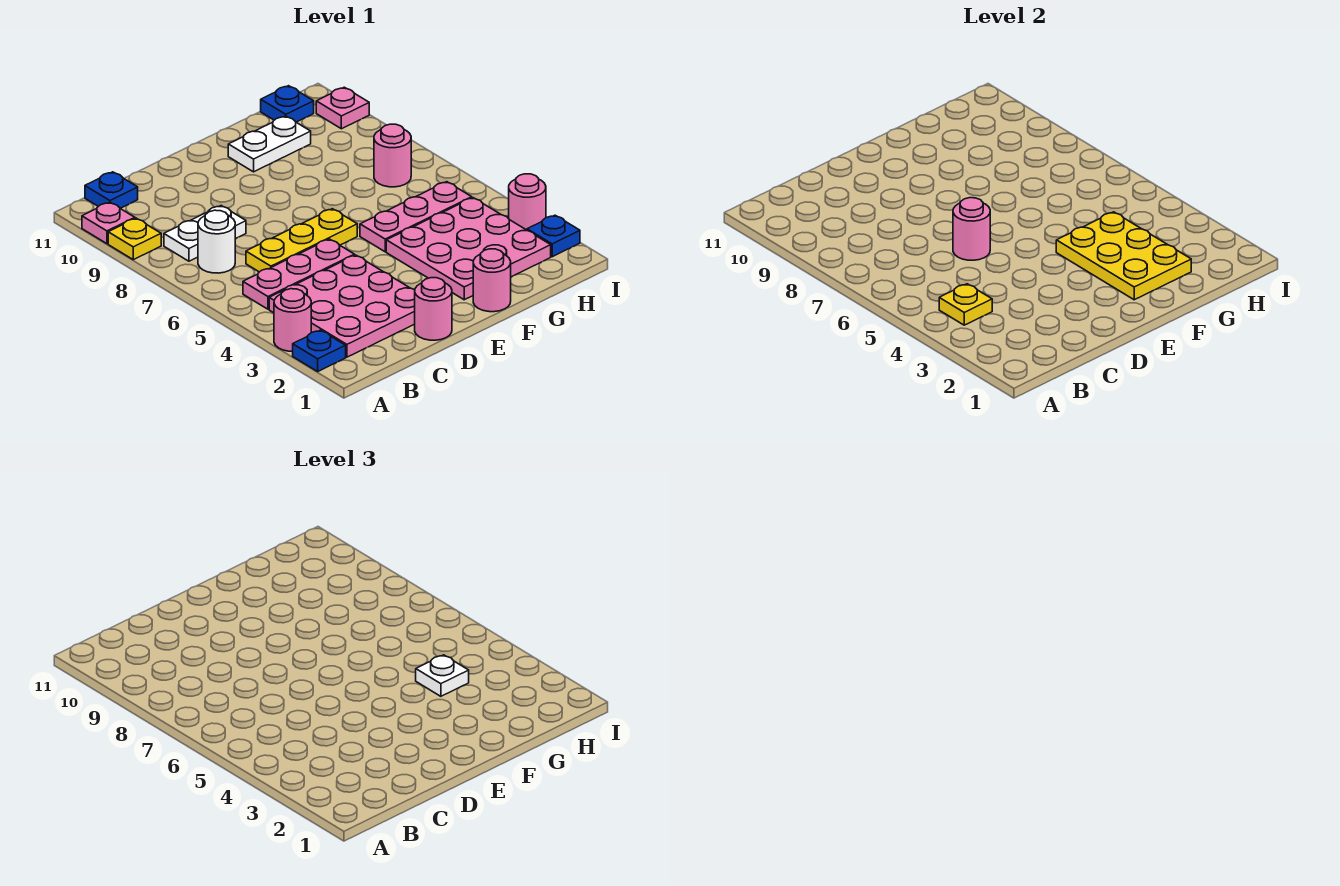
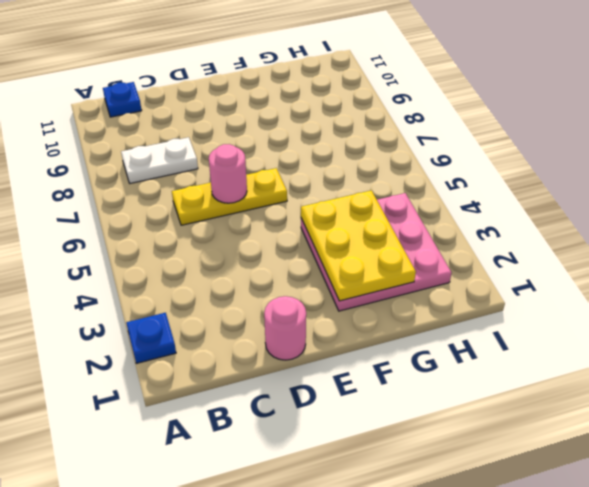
none -> pink 1x1 round brick [274,289,311,351]
none -> yellow 1x1 plate [108,218,161,260]
none -> pink 1x1 plate [82,202,135,244]

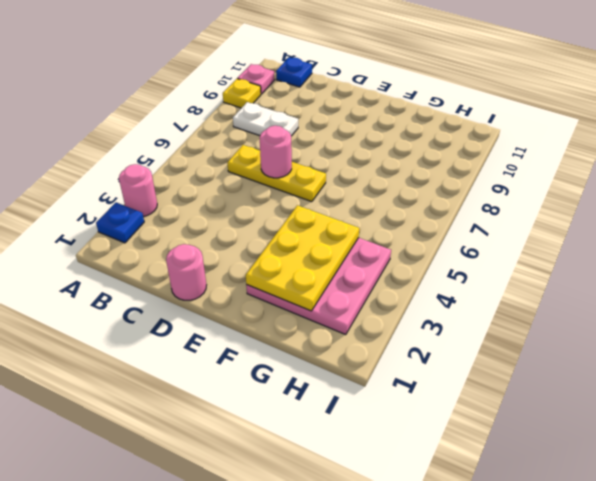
none -> pink 3x3 plate [269,255,415,357]
none -> pink 1x3 plate [243,239,354,309]
none -> white 1x1 round brick [198,210,235,273]

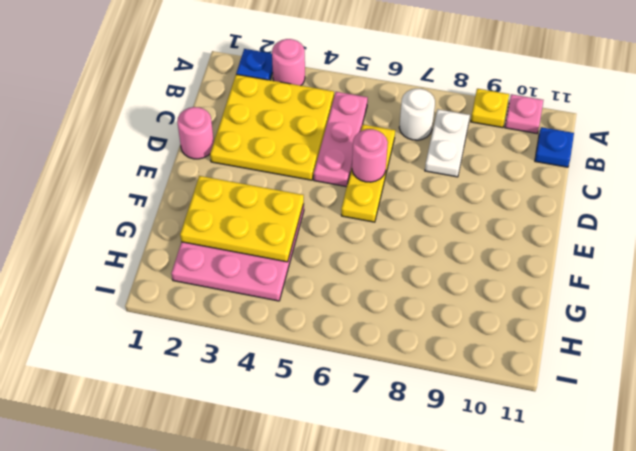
yellow 3x3 plate [210,74,334,180] -> pink 3x3 plate [269,255,415,357]
none -> pink 1x1 round brick [473,249,511,312]
none -> pink 1x3 plate [360,182,472,252]
none -> white 1x2 plate [228,116,311,172]

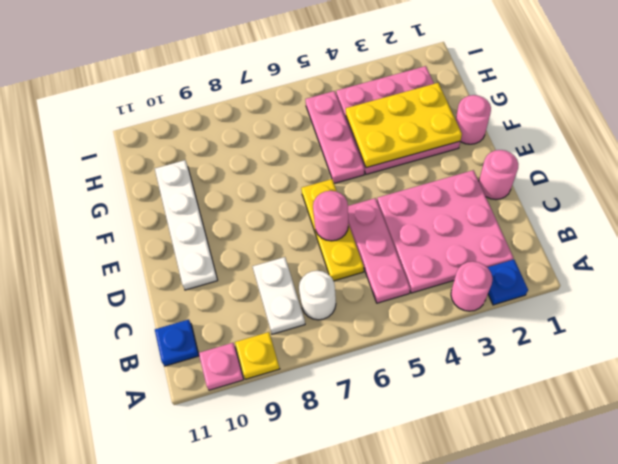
white 1x4 plate [155,160,218,290] -> white 1x2 plate [228,116,311,172]
none -> pink 1x1 round brick [374,124,411,187]
none -> blue 1x1 plate [261,86,314,122]
none -> blue 1x1 plate [527,215,580,257]

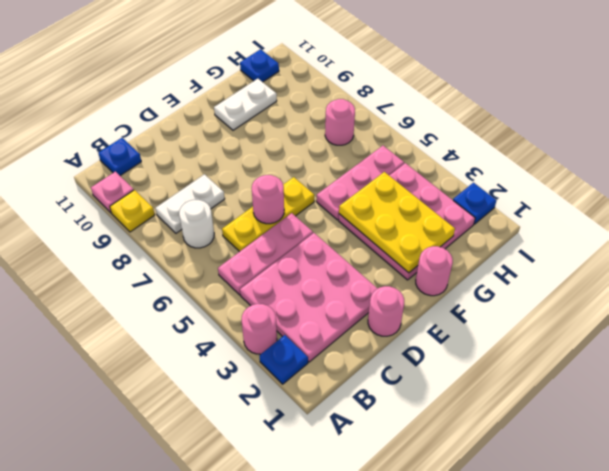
none -> pink 1x1 round brick [509,174,546,230]
none -> pink 1x1 plate [316,87,369,129]
none -> yellow 1x1 plate [939,284,992,325]

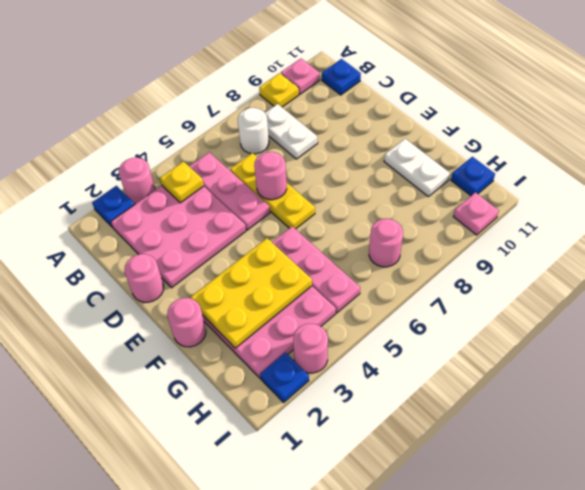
none -> white 1x1 plate [416,655,469,696]

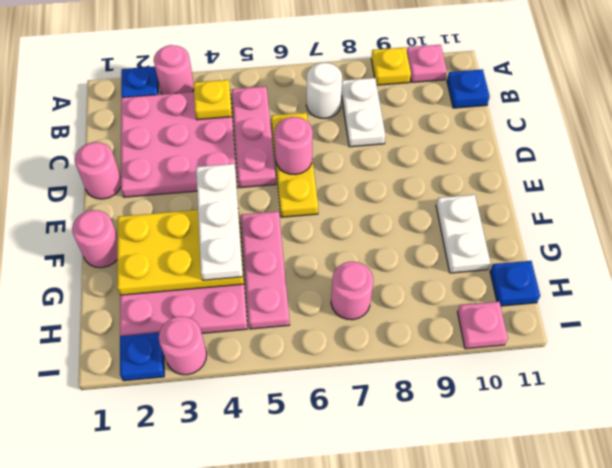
white 1x3 plate [196,164,243,280] -> white 1x1 plate [416,655,469,696]

